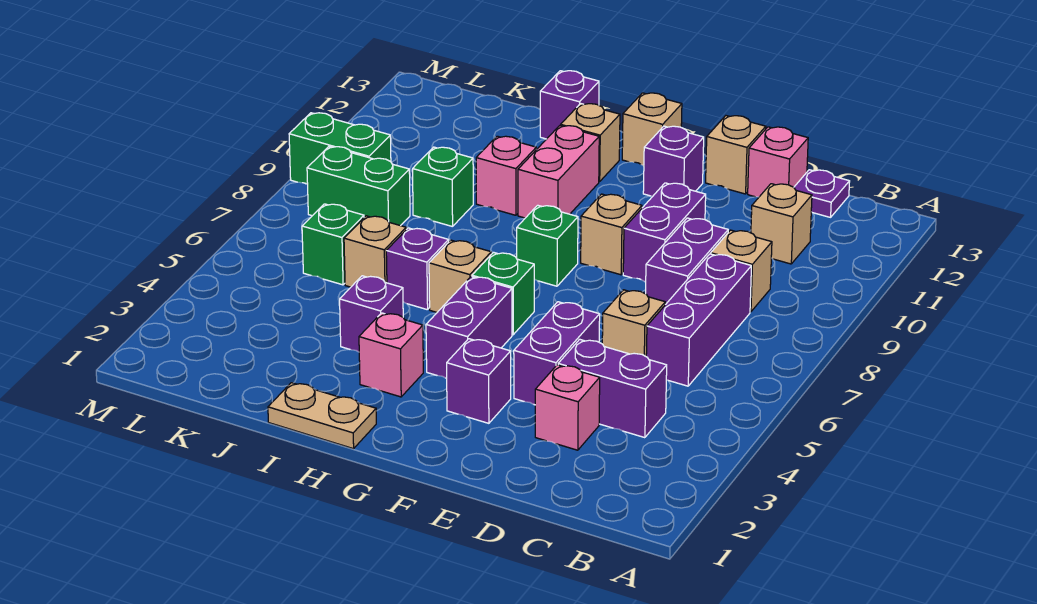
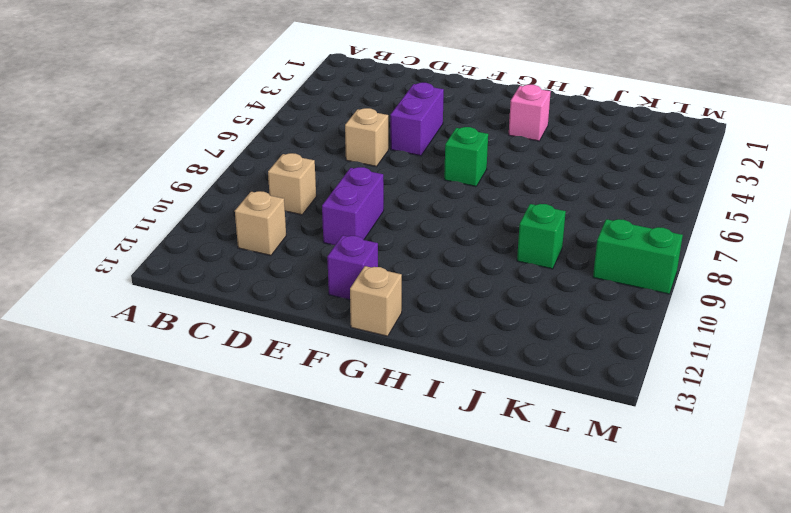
none -> purple 1x2 brick [558,339,667,438]
none -> purple 1x3 brick [646,254,751,386]
none -> purple 1x1 plate [794,170,850,217]
none -> pink 1x1 brick [535,365,600,450]

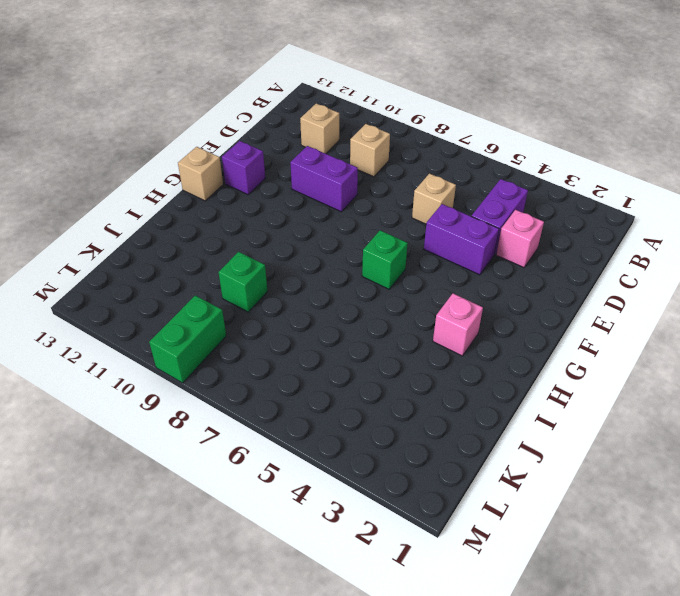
none -> purple 1x3 brick [646,254,751,386]
none -> purple 1x1 plate [794,170,850,217]
none -> purple 1x2 brick [646,218,728,305]
none -> pink 1x1 brick [748,127,808,197]

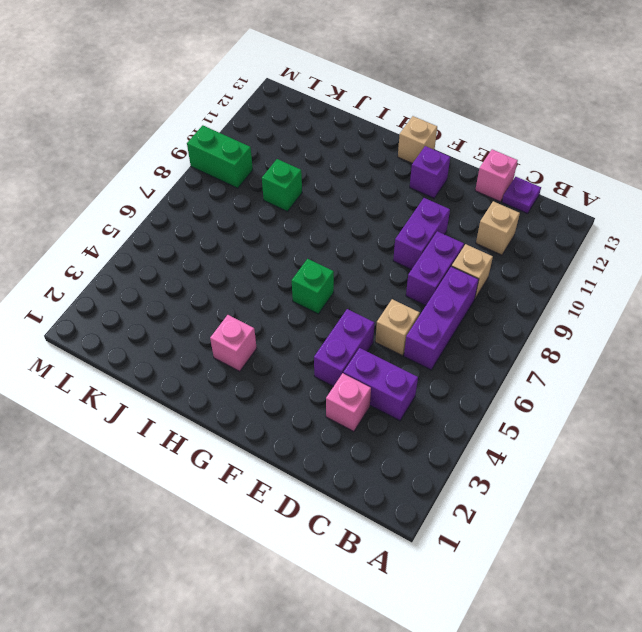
none -> tan 1x1 brick [706,116,766,194]
none -> purple 1x1 brick [446,339,511,423]
none -> tan 1x1 brick [581,194,642,275]
none -> purple 1x2 brick [426,277,512,378]

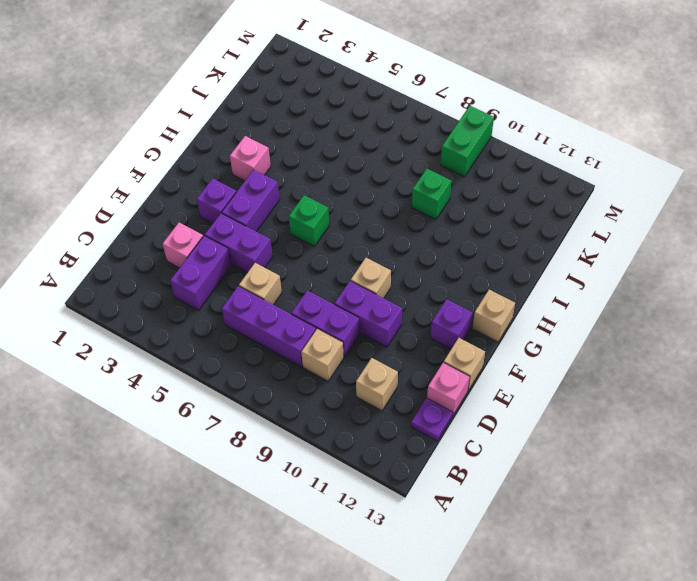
purple 1x2 brick [222,170,279,232] -> purple 1x2 brick turned to [426,277,512,378]
none -> green 1x1 brick [517,205,578,286]
none -> tan 1x2 plate [268,383,376,449]
none -> tan 1x1 brick [429,240,491,312]
none -> pink 1x2 brick [518,126,599,218]

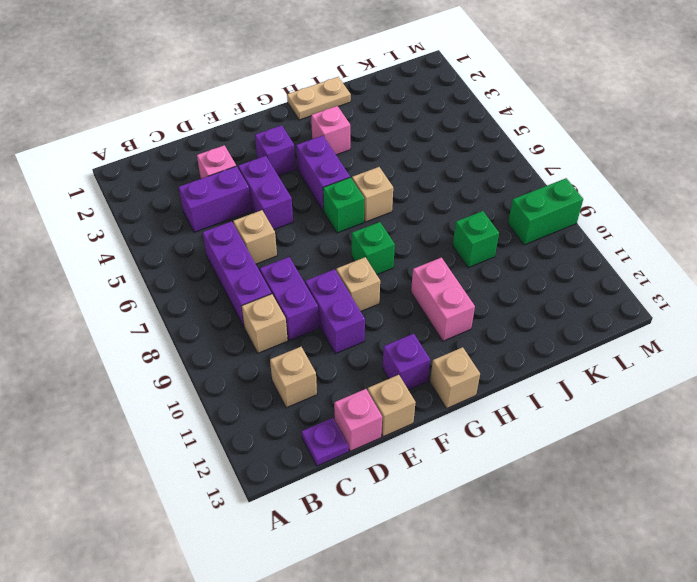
none -> tan 1x1 brick [561,104,620,182]
none -> purple 1x1 brick [340,276,403,352]
none -> purple 1x1 brick [386,228,449,310]
none -> pink 1x1 brick [476,136,536,215]

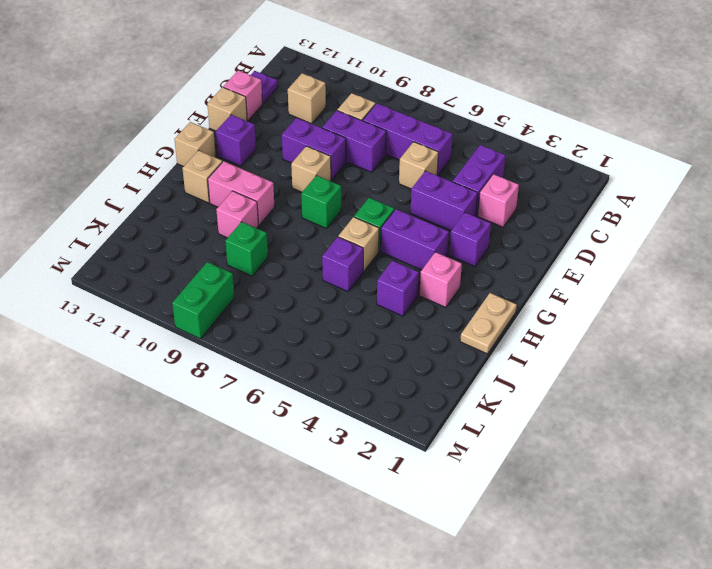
none -> purple 1x1 brick [540,71,599,139]
none -> tan 1x1 brick [344,216,406,287]
none -> green 1x1 brick [302,204,364,285]
none -> green 1x2 brick [307,147,410,226]

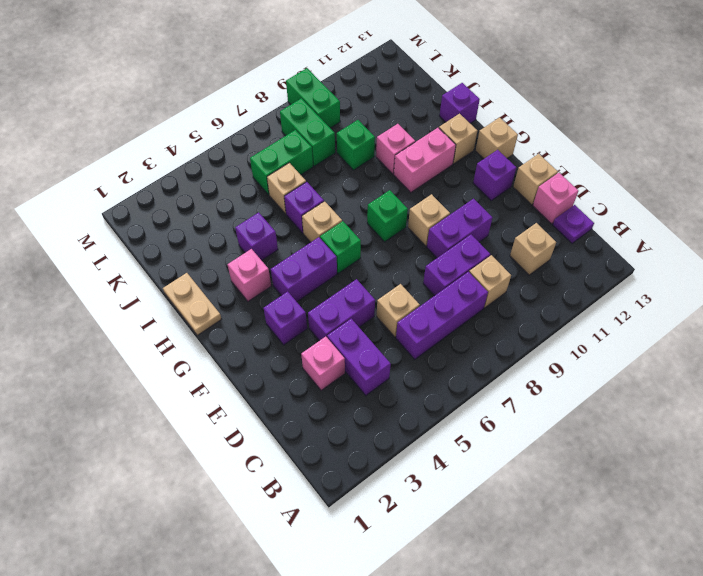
green 1x2 brick [250,130,313,195] -> green 1x1 brick [302,204,364,285]

